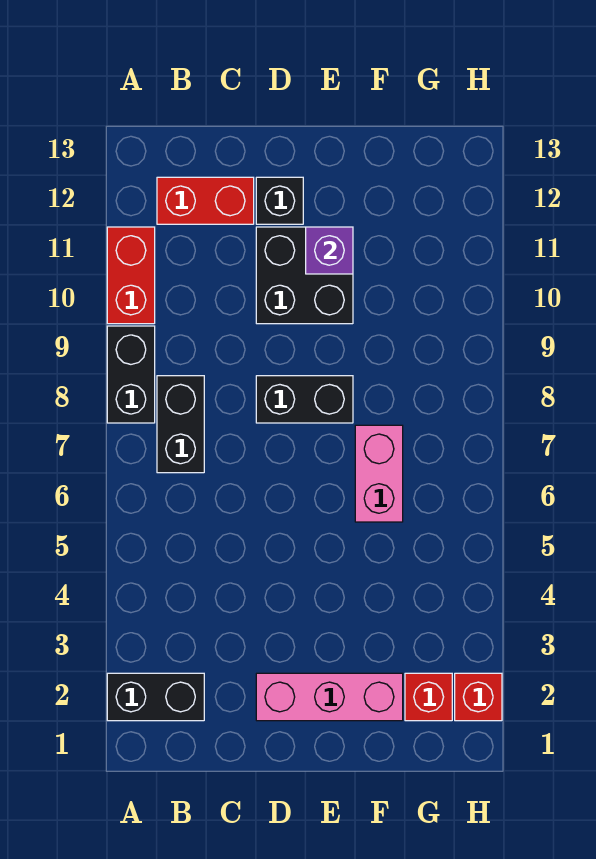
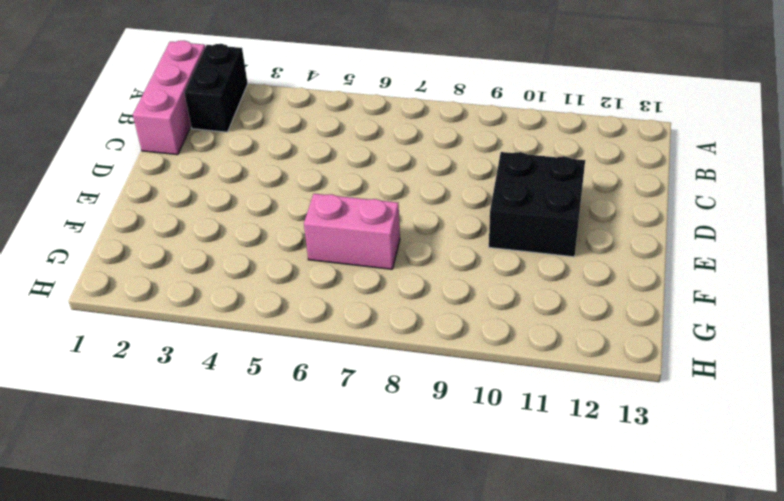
pink 1x3 brick [133,41,205,155] -> pink 1x3 brick moved to [256,673,403,721]
none -> black 1x2 brick [107,326,155,423]
none -> red 1x2 brick [107,227,155,324]
none -> black 1x2 brick [157,376,204,473]

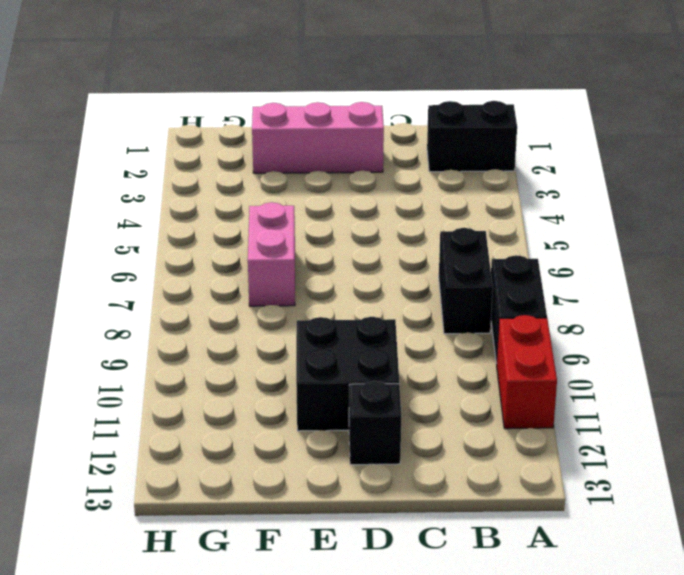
none -> red 1x2 brick [157,177,254,224]
none -> black 1x2 brick [256,376,353,423]
none -> red 1x1 brick [405,673,452,721]

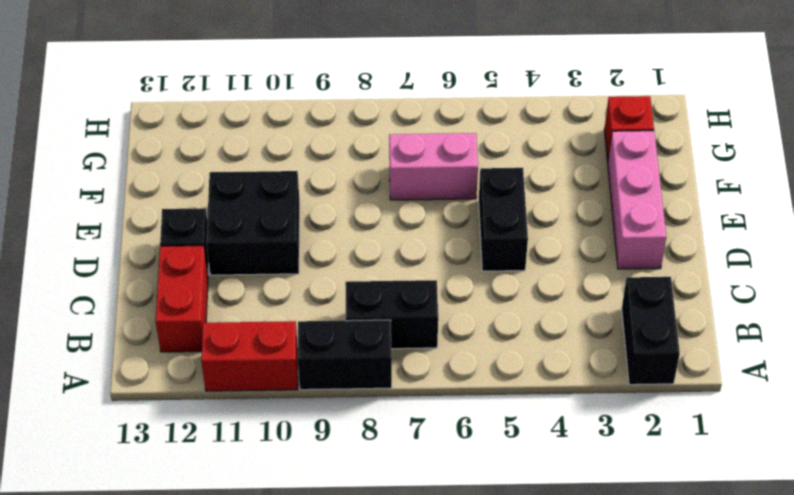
black 1x2 brick [479,168,528,271] -> black 1x2 brick moved to [256,376,353,423]
none -> red 1x1 brick [455,673,502,721]
none -> purple 1x1 brick [306,227,353,274]

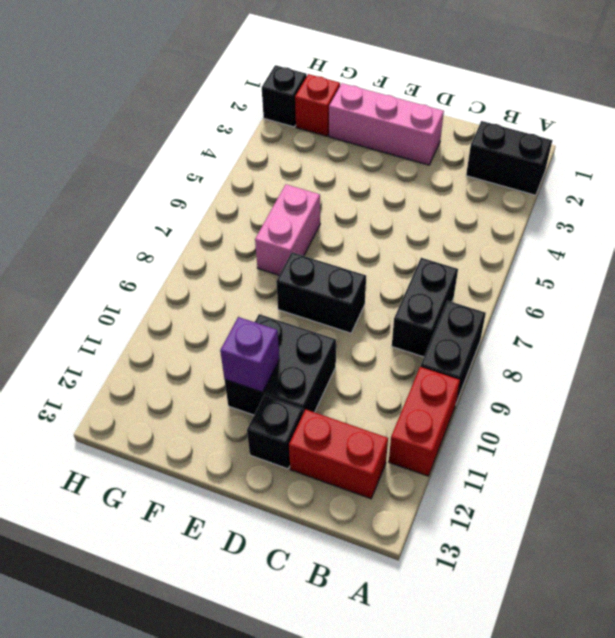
black 1x1 brick [262,65,307,127] -> red 1x1 brick [455,673,502,721]

